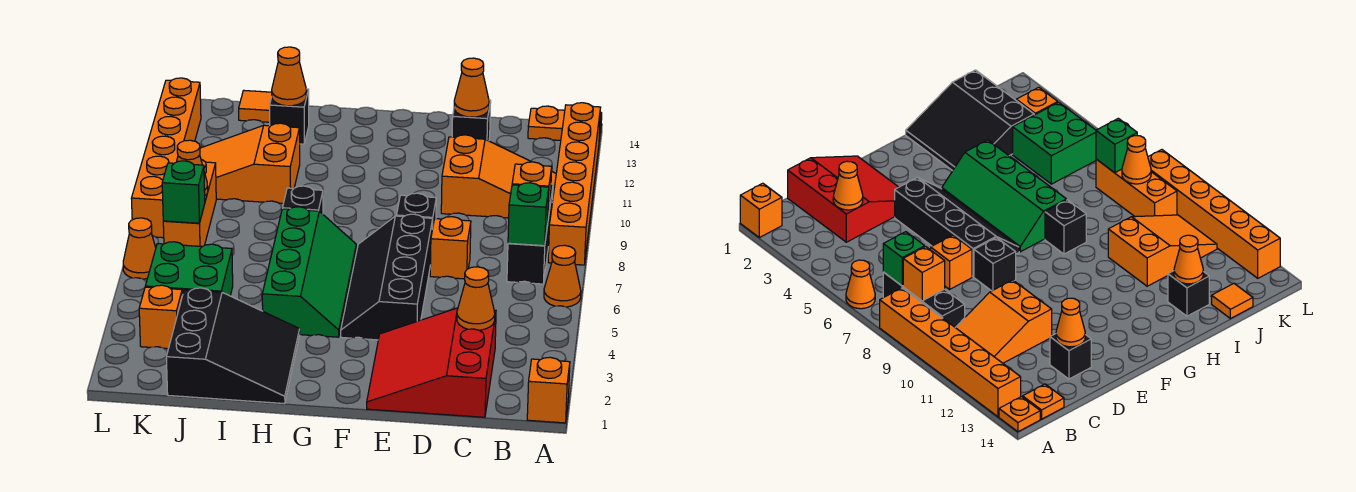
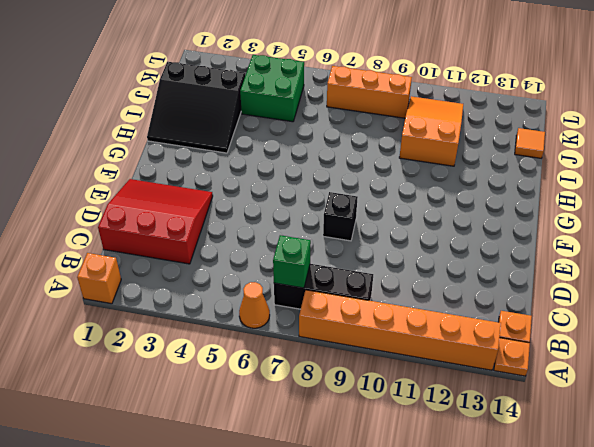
none -> orange 2x3 slope [441,135,556,218]
none -> orange 1x1 brick [430,217,471,279]
none -> black 1x1 brick [452,100,491,141]
none -> black 2x4 slope [341,214,433,340]

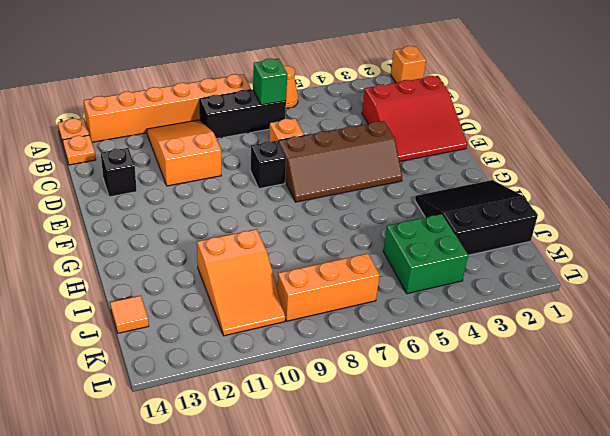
brown 2x4 slope [279,121,402,202] -> black 2x4 slope [341,214,433,340]
none -> green 2x4 slope [262,207,356,337]
none -> black 1x1 brick [283,186,323,214]
none -> black 1x1 brick [270,89,309,144]
none -> orange 1x1 brick [139,285,182,349]

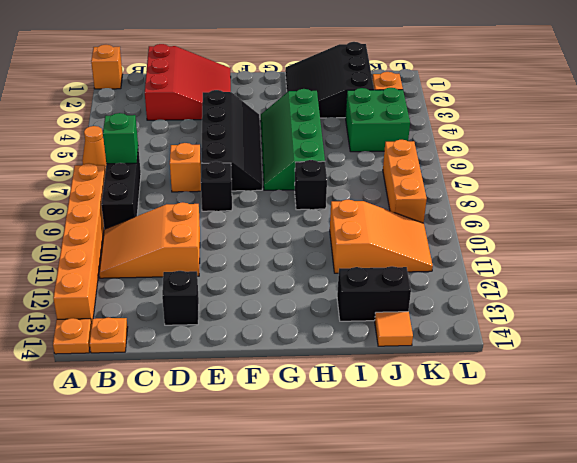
black 1x2 brick [337,266,411,321] -> black 1x1 brick [270,89,309,144]
none -> orange 1x1 cone [123,218,156,279]
none -> orange 1x6 brick [131,78,201,238]
none -> orange 1x1 brick [512,162,552,218]
none -> orange 1x1 cone [457,267,495,330]

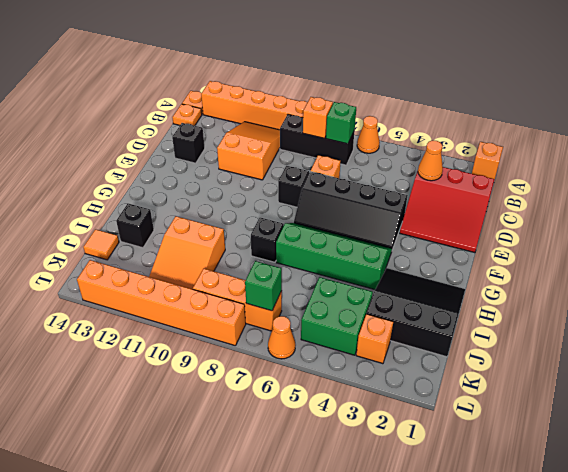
none -> orange 1x1 cone [454,58,489,117]
none -> orange 1x1 cone [272,47,306,106]
none -> orange 1x1 cone [177,140,208,196]

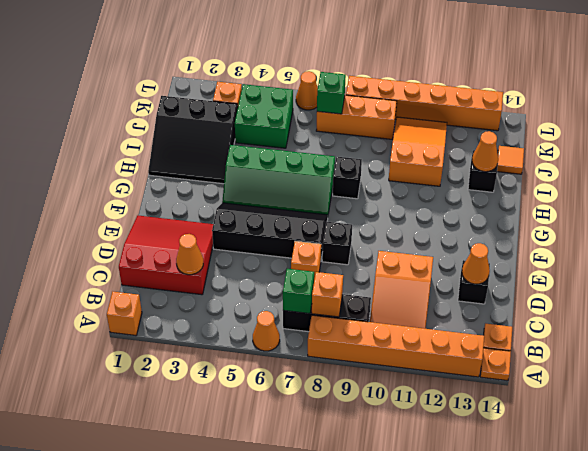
none -> orange 1x1 cone [177,140,208,196]

